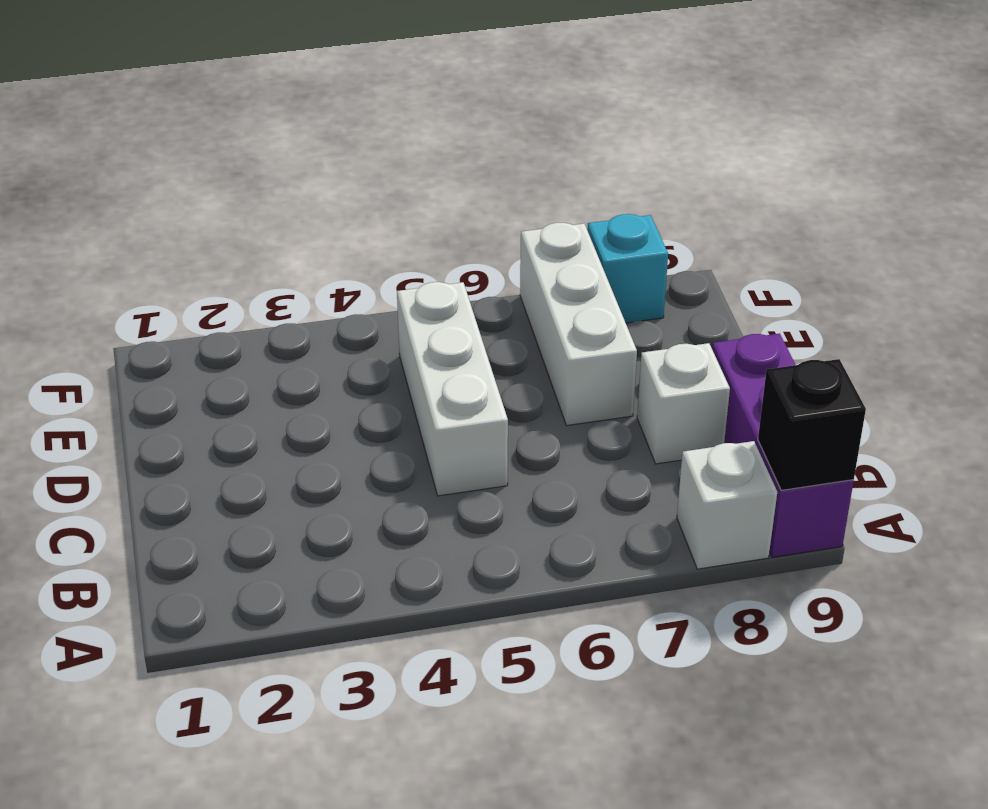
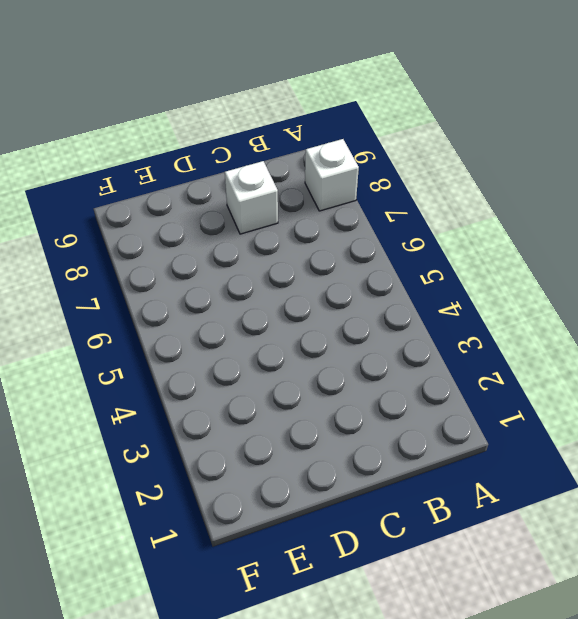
none -> purple 1x3 brick [712,333,854,557]
none -> white 1x3 brick [397,282,508,496]

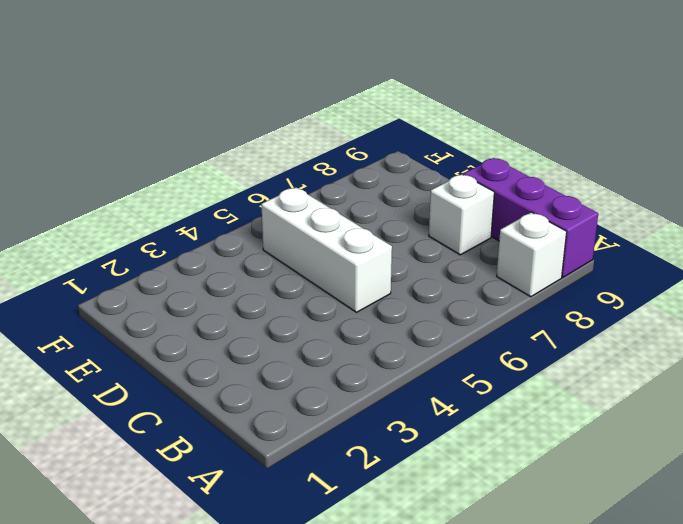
none -> white 1x3 brick [520,223,637,426]
none -> cyan 1x1 brick [587,214,668,323]

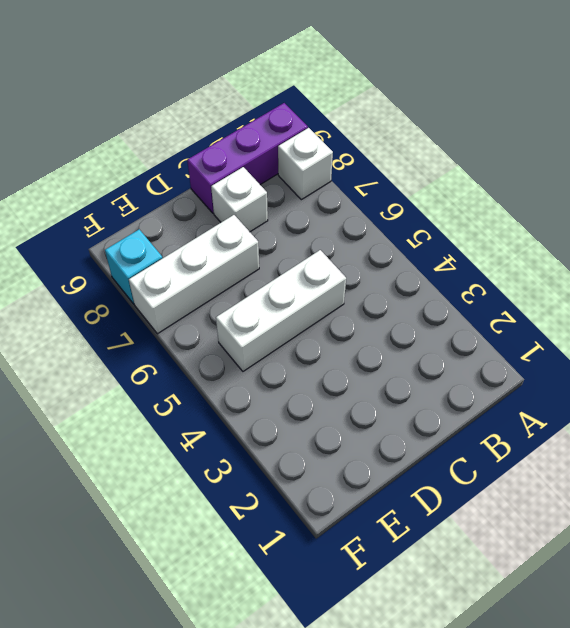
none -> black 1x1 brick [758,359,866,490]

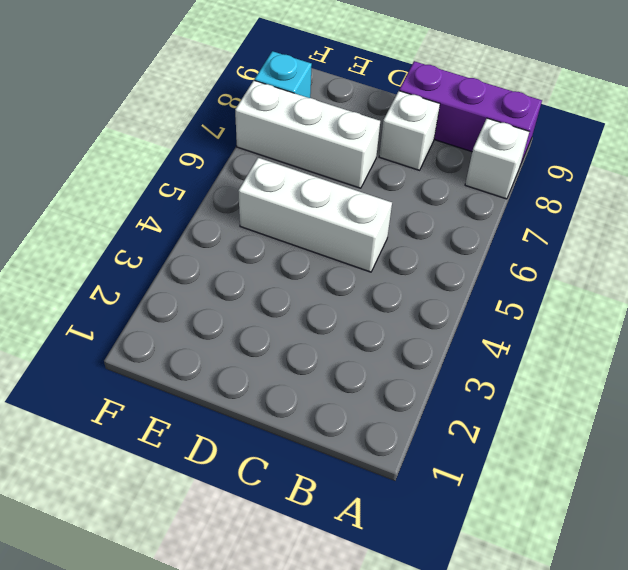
none -> black 1x1 brick [758,359,866,490]

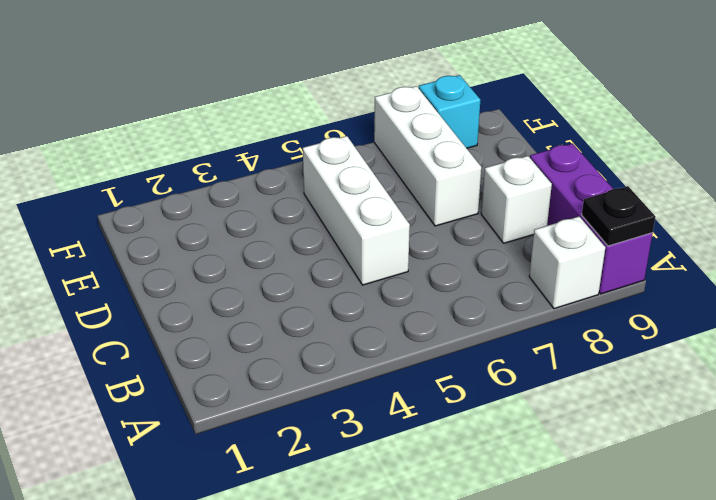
black 1x1 plate [582,186,656,246] -> black 1x1 brick [758,359,866,490]

